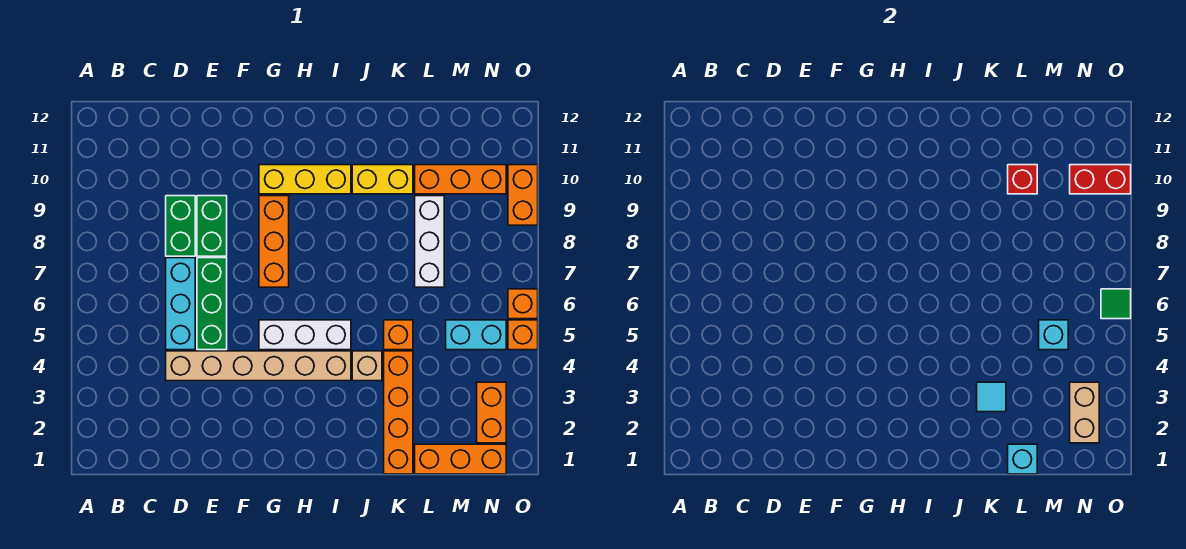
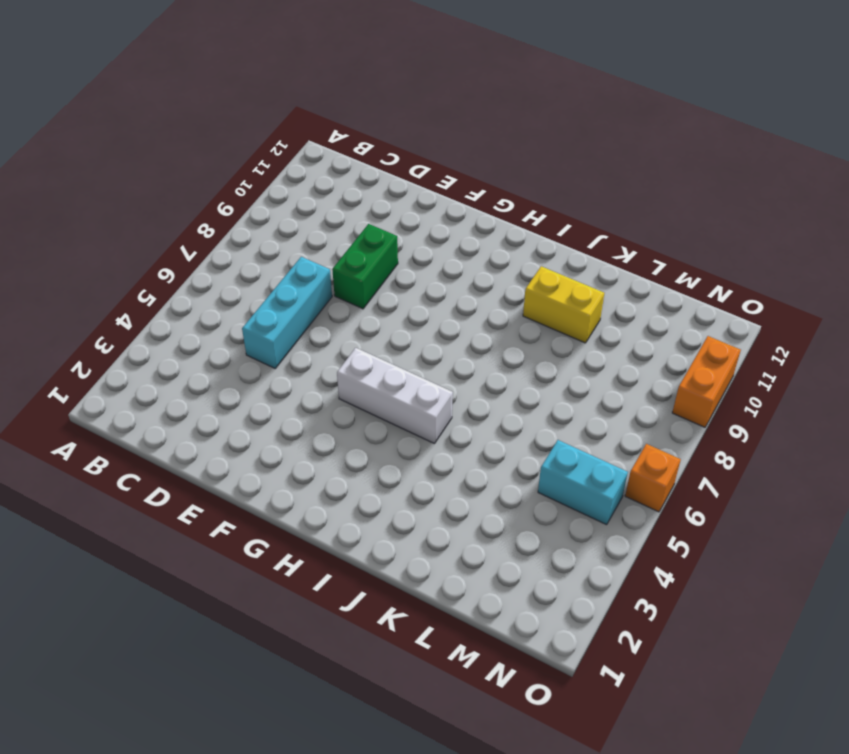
none -> tan 1x6 brick [166,351,351,381]
none -> green 1x2 brick [166,196,195,256]
none -> green 1x3 brick [197,258,227,350]

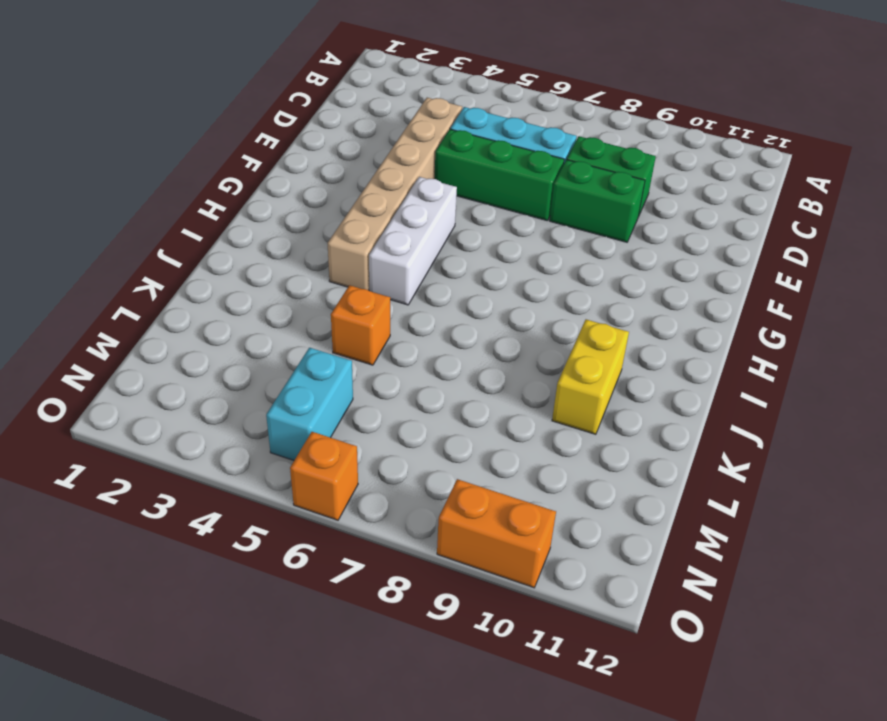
none -> orange 1x3 brick [259,196,289,287]
none -> yellow 1x3 brick [259,165,351,194]
none -> tan 1x1 brick [352,351,382,381]

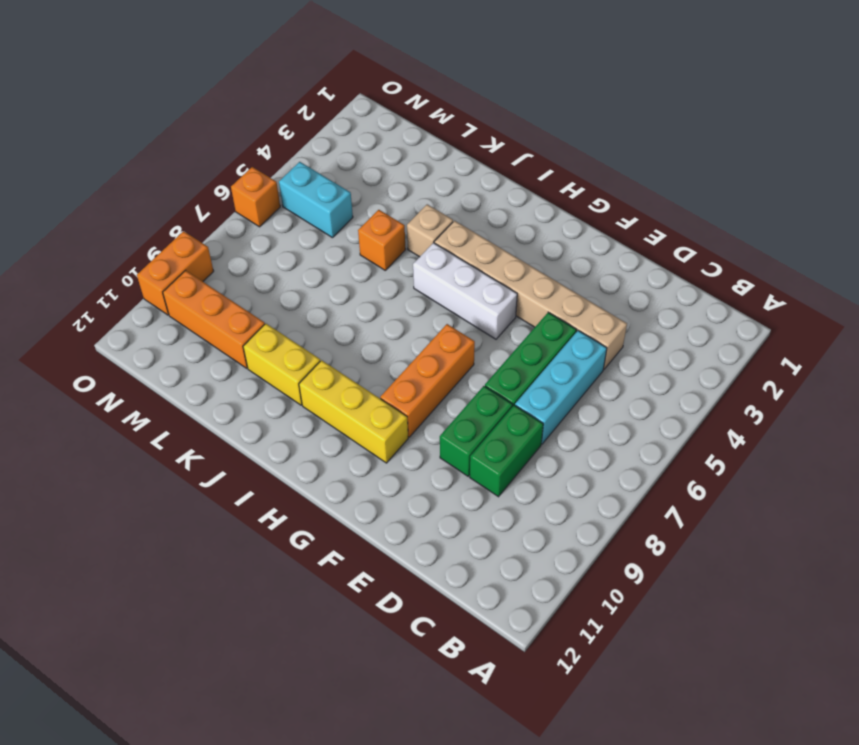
none -> orange 1x4 brick [384,351,413,474]
none -> orange 1x3 brick [415,444,506,474]
none -> white 1x3 brick [415,196,444,287]

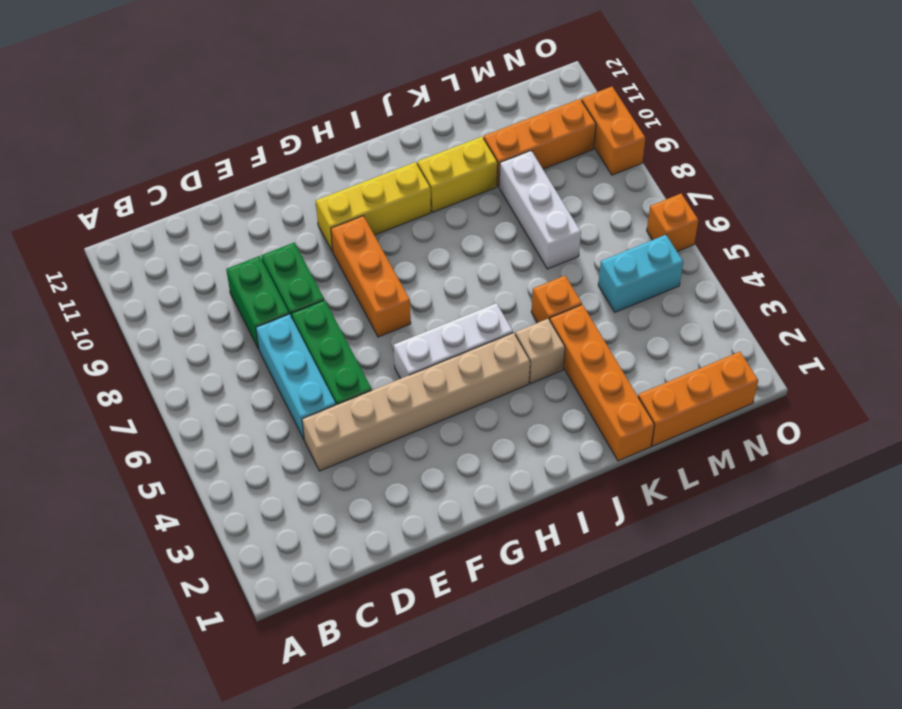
none -> orange 1x2 brick [477,382,506,443]
none -> orange 1x1 brick [508,320,538,350]
none -> cyan 1x1 tile [977,382,1006,412]

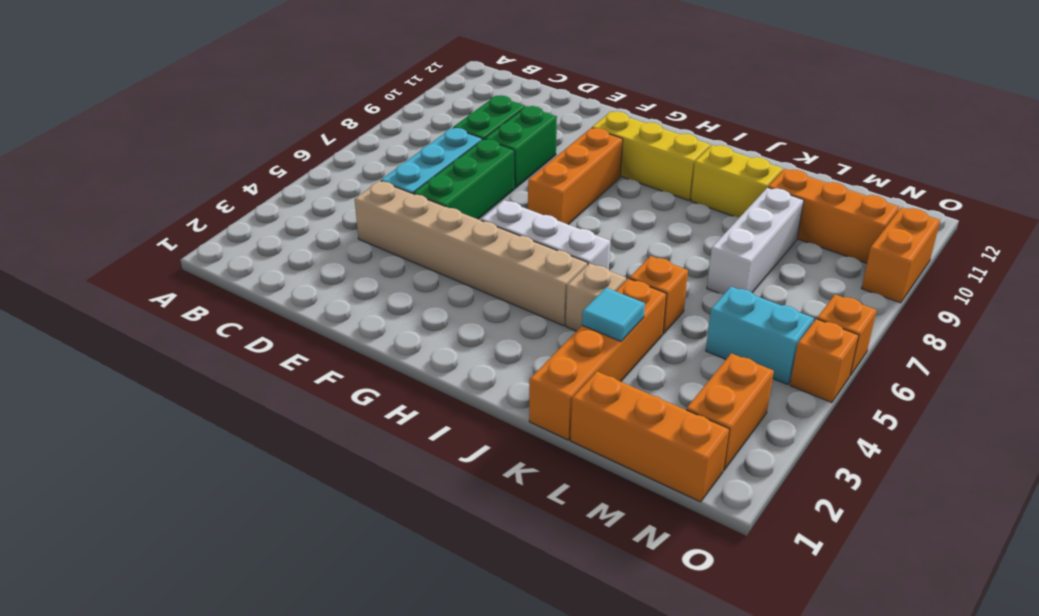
none -> cyan 1x1 brick [1008,444,1037,474]
none -> red 1x1 brick [1008,165,1037,194]
none -> cyan 1x1 brick [1039,320,1068,350]

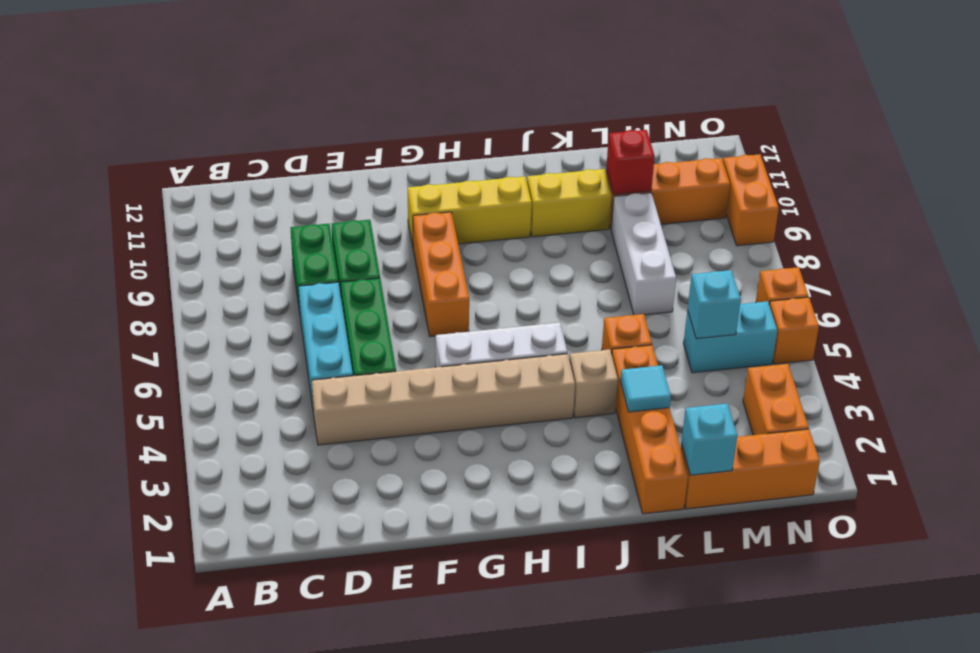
none -> tan 1x2 brick [1070,382,1099,443]
none -> red 1x2 brick [1070,165,1131,194]
none -> green 1x1 tile [1101,289,1131,319]

